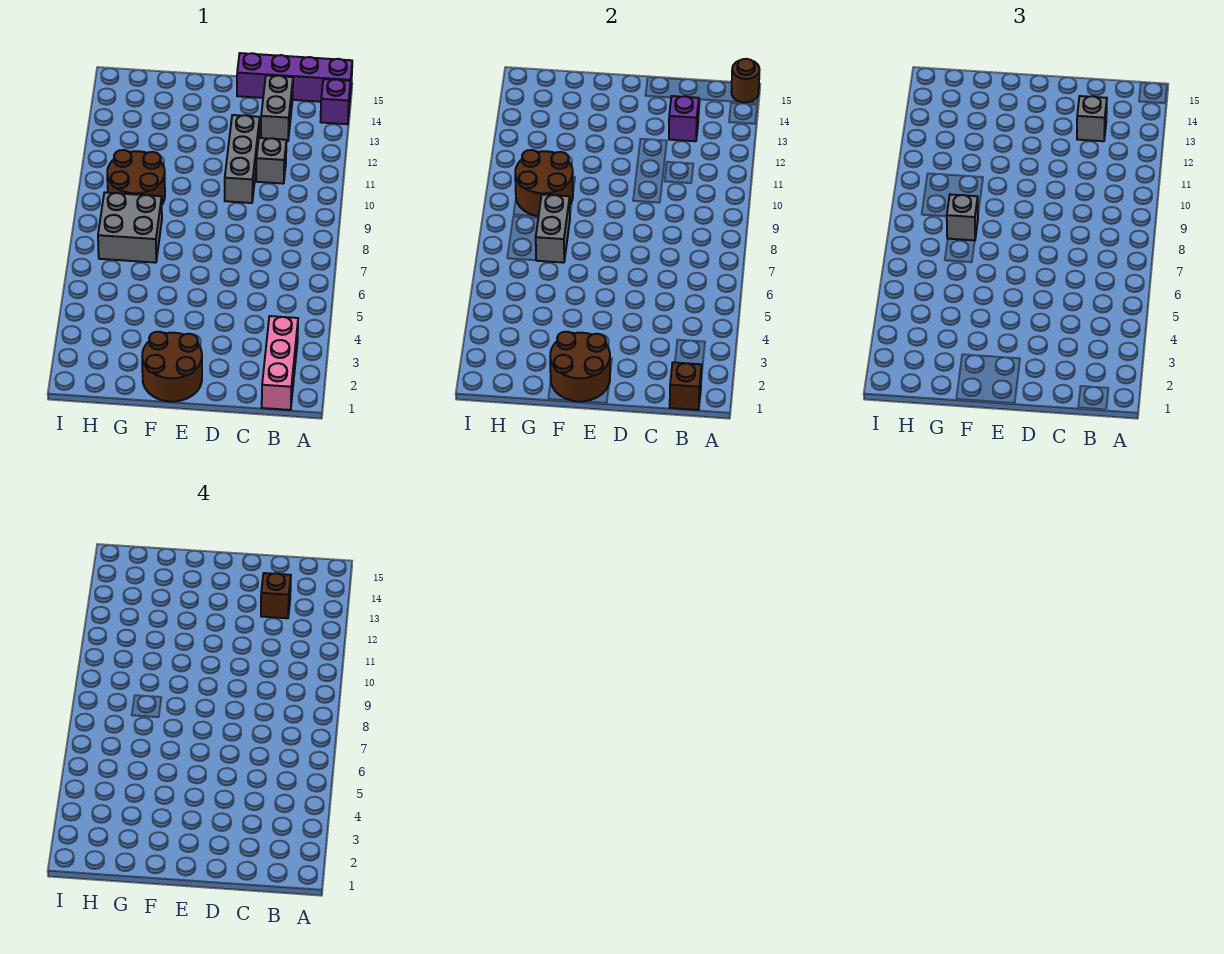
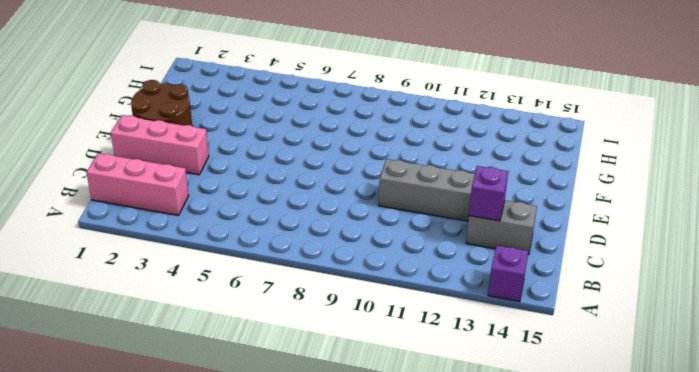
pink 1x3 brick [111,115,209,175] -> none
none -> purple 1x4 brick [237,53,352,102]
none -> grey 1x1 brick [256,138,286,184]
none -> grey 2x2 brick [98,192,162,263]

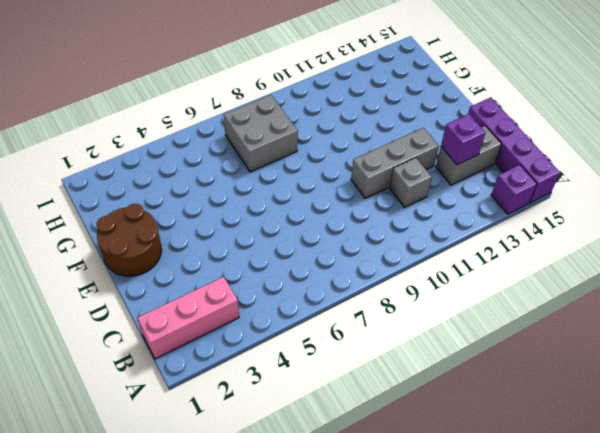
none -> brown 2x2 round brick [107,150,165,204]
none -> brown 1x1 round brick [731,59,759,103]
none -> brown 1x1 brick [670,362,702,410]

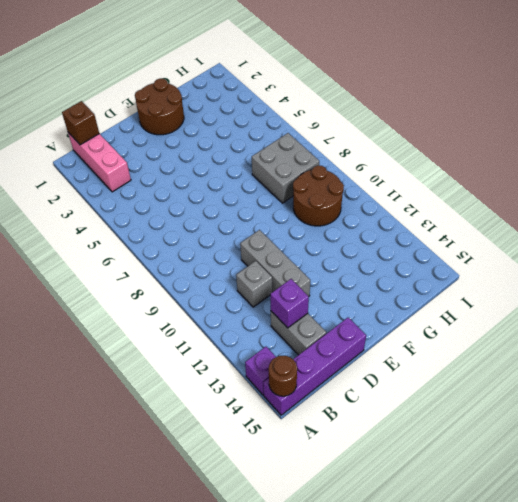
none -> brown 2x2 round brick [550,332,610,402]
none -> grey 1x2 brick [536,194,570,263]
none -> brown 2x2 round brick [515,150,573,217]

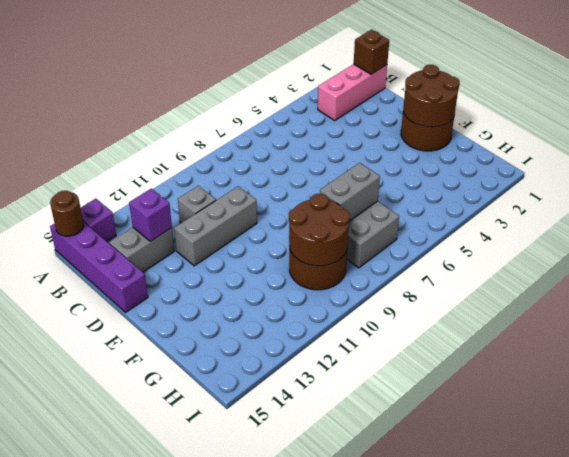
none -> grey 1x1 brick [1077,96,1107,141]
none -> grey 1x1 brick [947,194,978,240]
none -> brown 1x1 brick [261,573,291,618]

